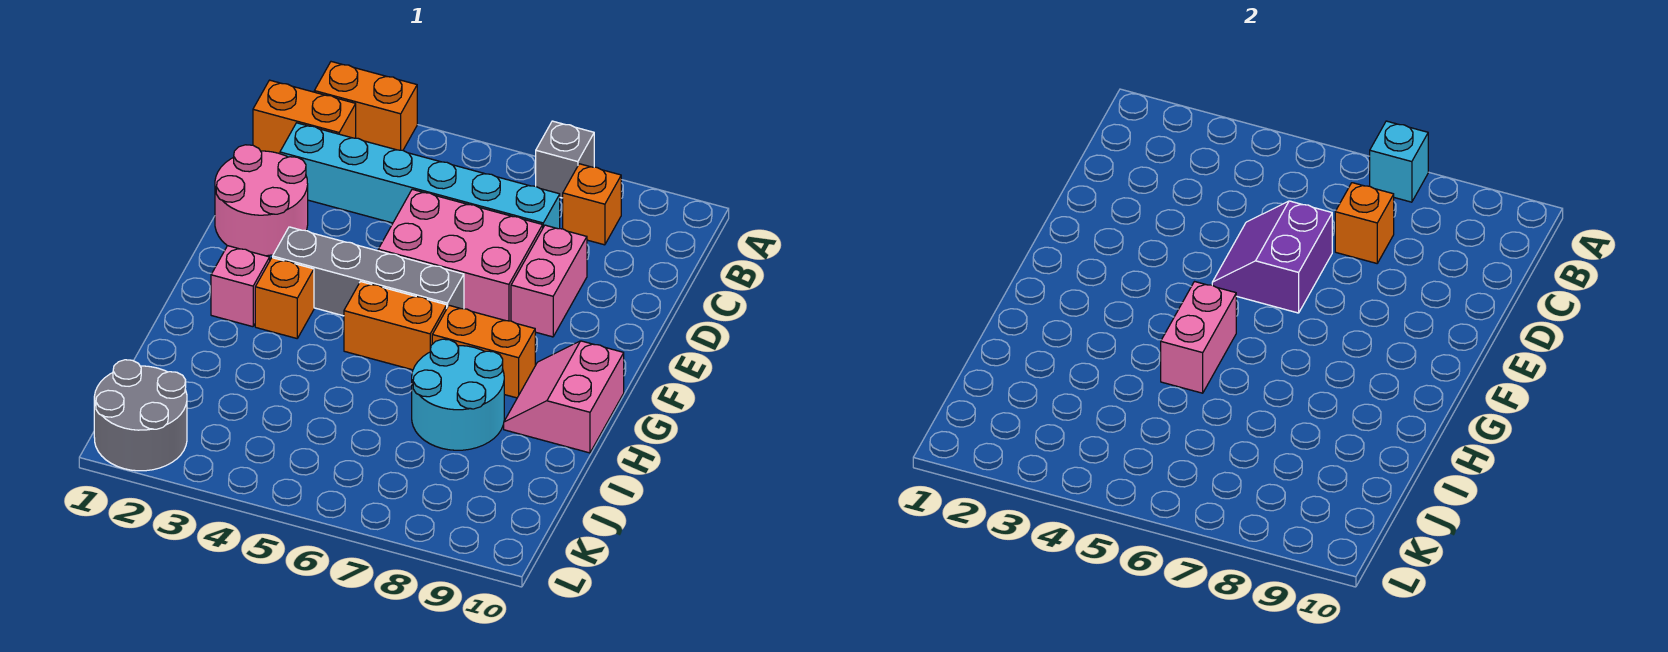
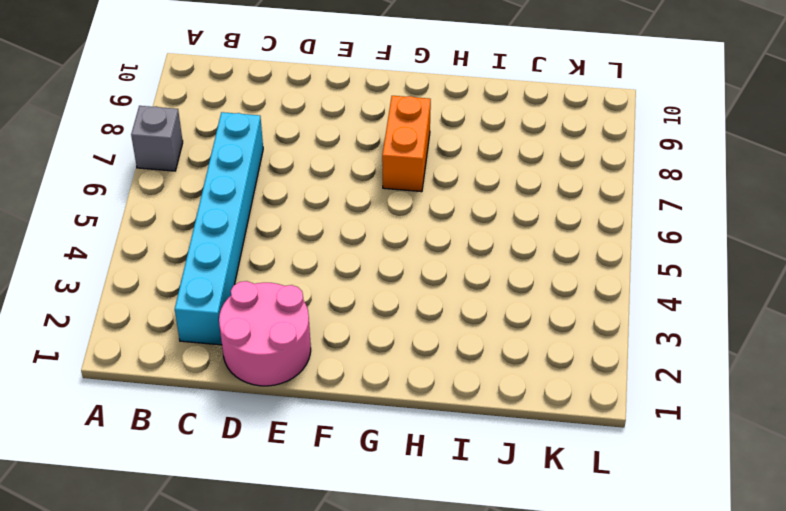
none -> orange 1x2 brick [314,62,417,150]
none -> orange 1x2 brick [253,80,356,154]
none -> orange 1x1 brick [563,164,621,245]

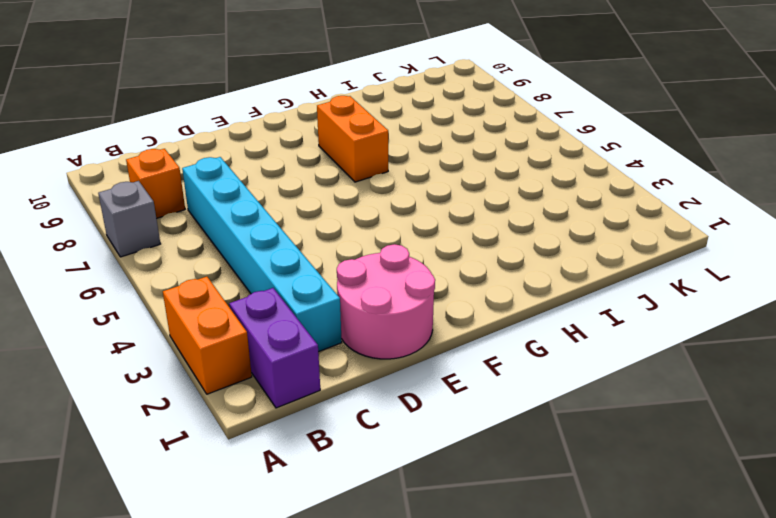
purple 1x2 brick [229,288,320,408] -> orange 1x2 brick [253,80,356,154]
none -> pink 2x3 brick [378,189,543,321]
none -> pink 1x2 brick [511,225,587,337]
none -> grey 1x4 brick [273,227,464,316]

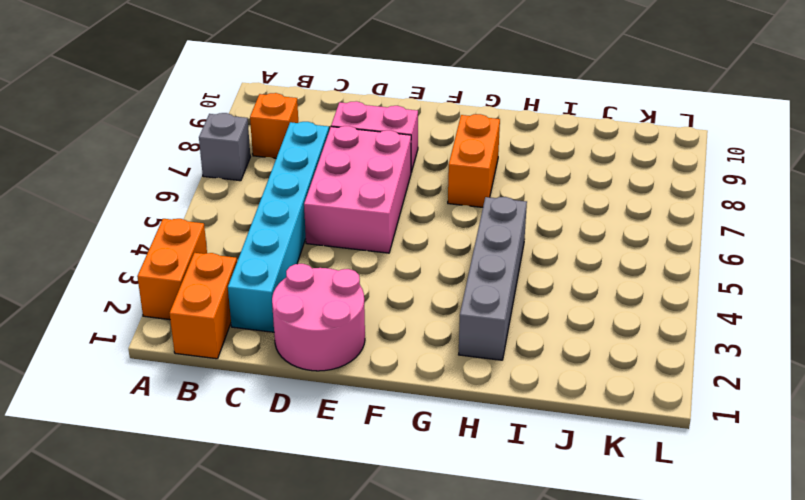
grey 1x4 brick [459,197,527,360] -> grey 1x4 brick moved to [273,227,464,316]
none -> pink 1x1 brick [211,246,270,327]
none -> orange 1x1 brick [255,258,314,338]
none -> orange 1x2 brick [344,282,447,370]

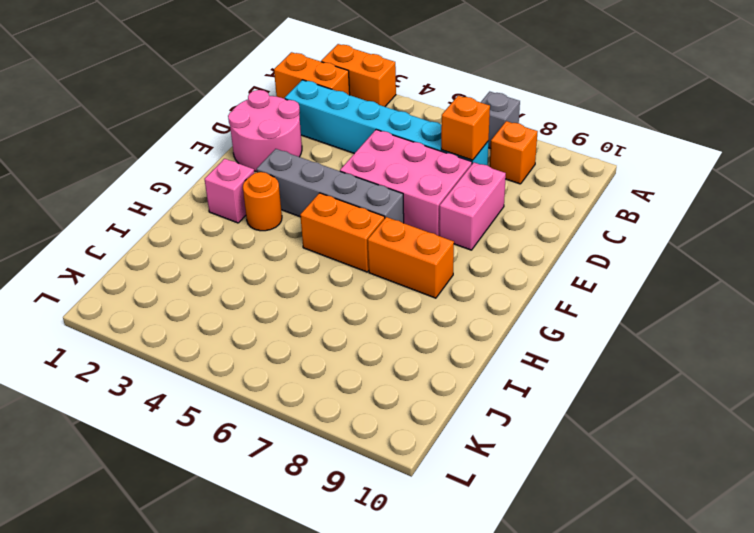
orange 1x1 round brick [243,172,282,231] -> orange 1x1 brick [255,258,314,338]
none -> pink 2x2 slope [504,341,624,453]
none -> cyan 2x2 round brick [412,339,504,450]
none -> grey 2x2 round brick [94,360,187,471]

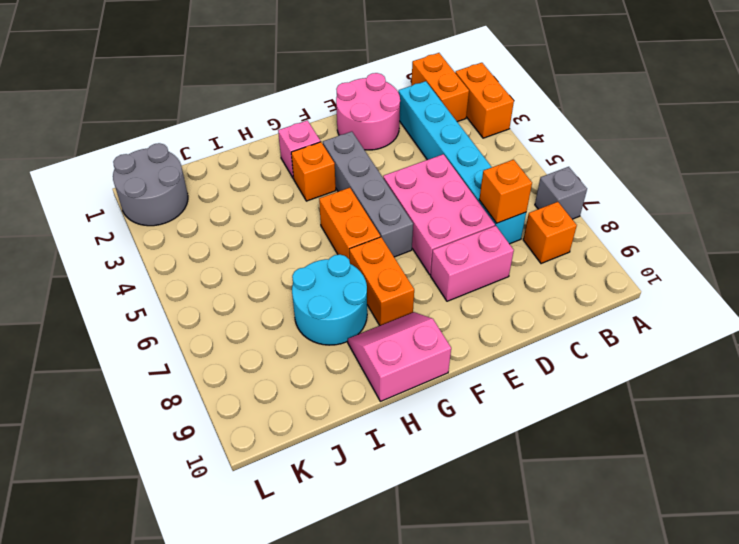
none -> cyan 1x1 brick [1370,121,1428,202]
none -> purple 2x2 slope [1212,201,1332,313]
none -> pink 1x2 brick [1161,282,1236,393]

